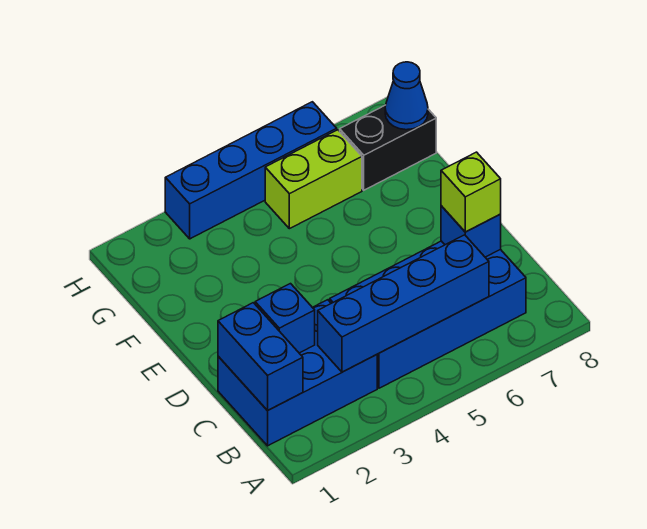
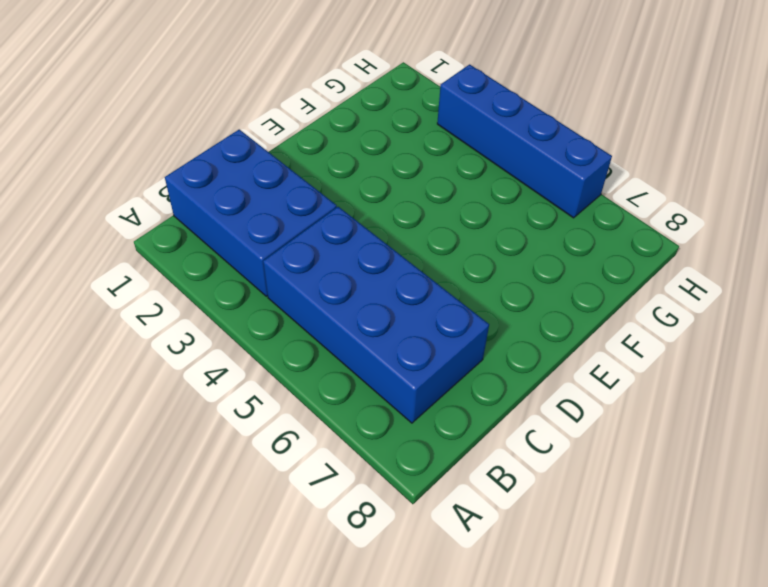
none -> lime 1x2 brick [265,130,362,229]
none -> black 1x2 brick [340,105,436,190]

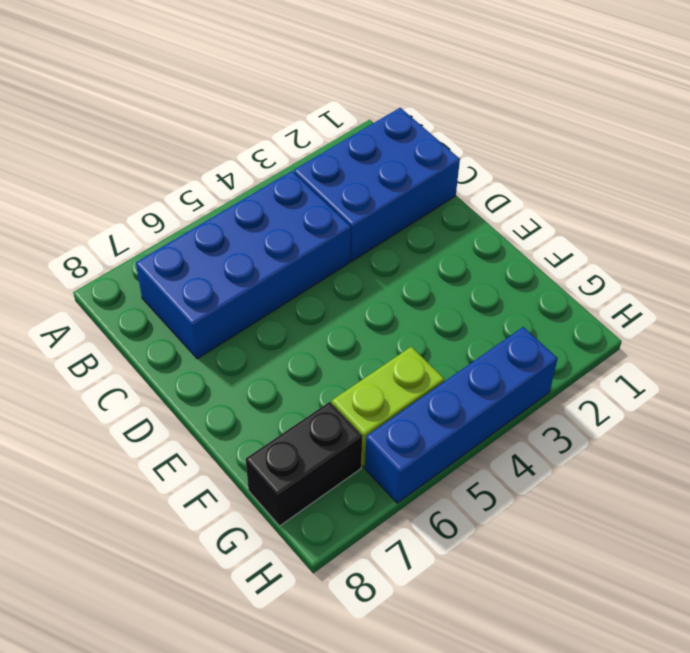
none -> blue 1x2 brick [218,303,303,411]
none -> blue 1x4 brick [318,235,489,372]

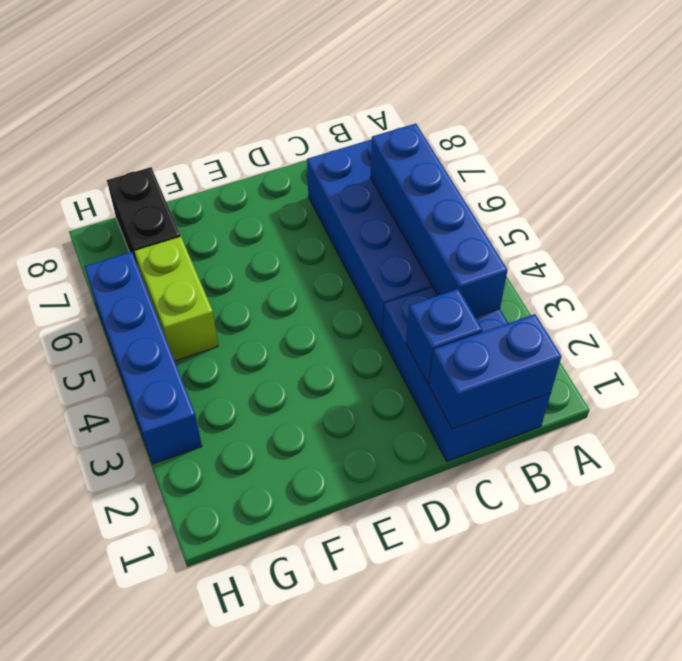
none -> blue 1x1 brick [441,206,501,257]
none -> blue 1x1 cone [385,62,428,130]

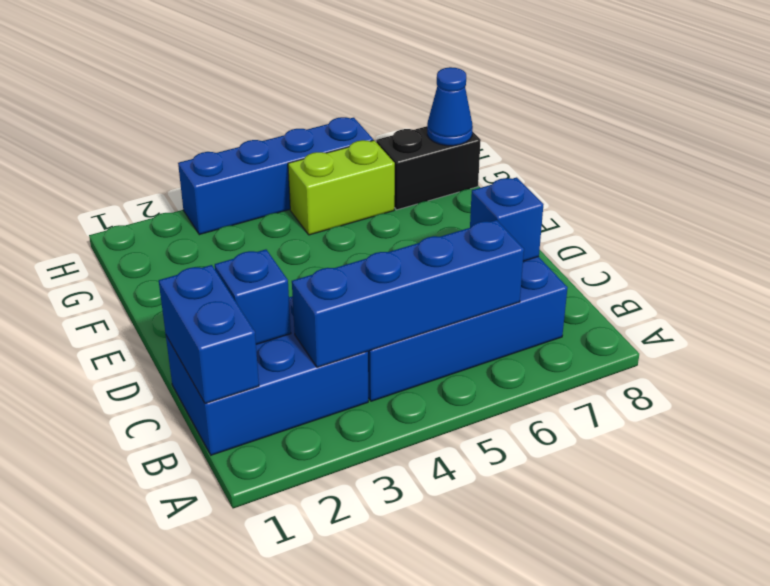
none -> lime 1x1 brick [441,152,501,232]

